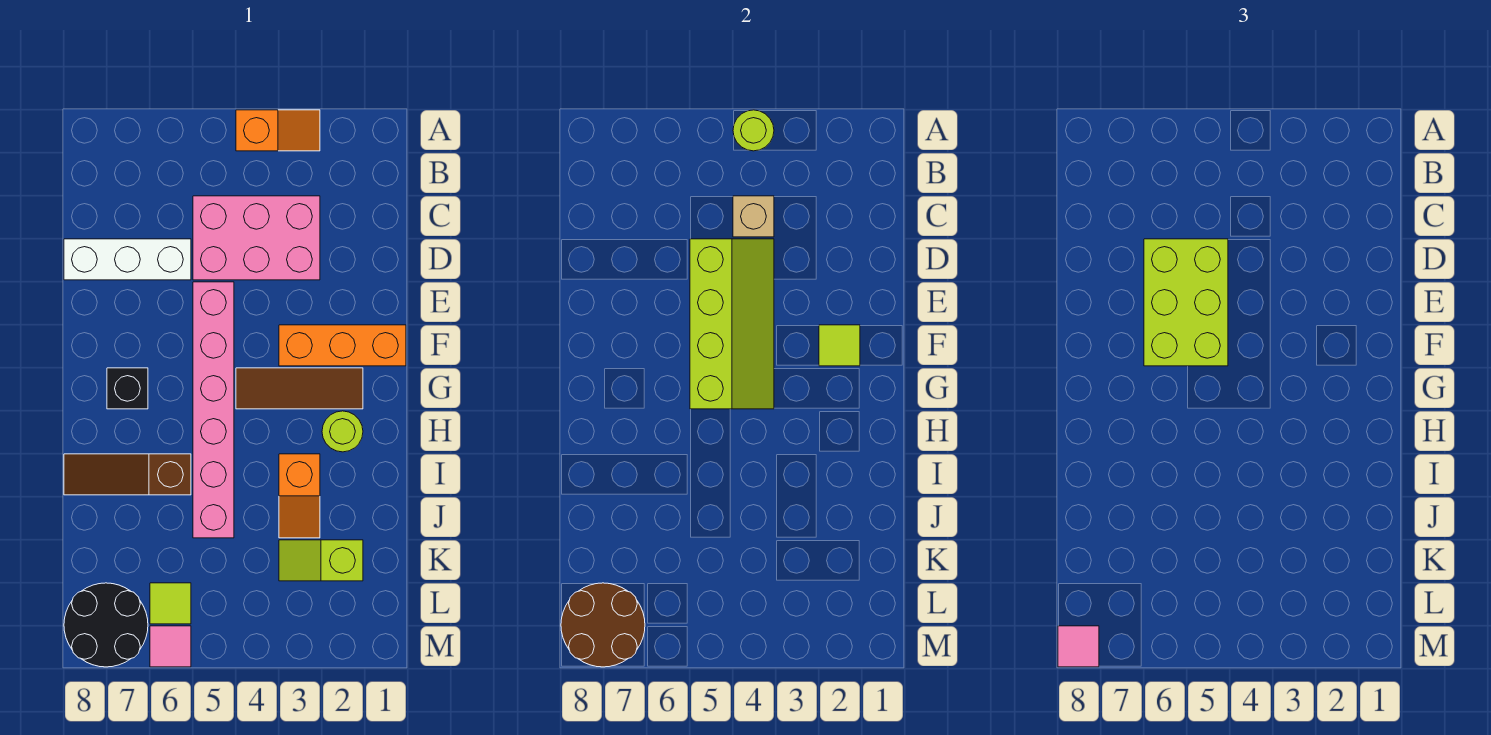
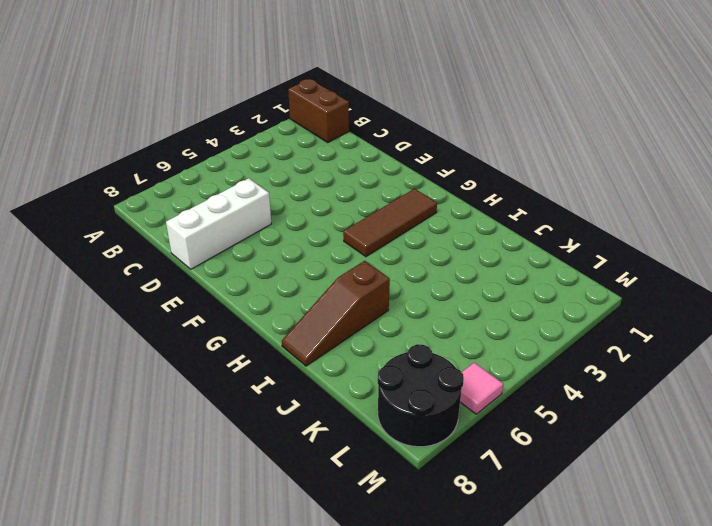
brown 1x2 brick [288,79,349,142] -> none
none -> orange 1x2 slope [236,110,320,151]
none -> pink 2x3 brick [193,196,320,280]
none -> pink 1x6 brick [193,282,234,538]

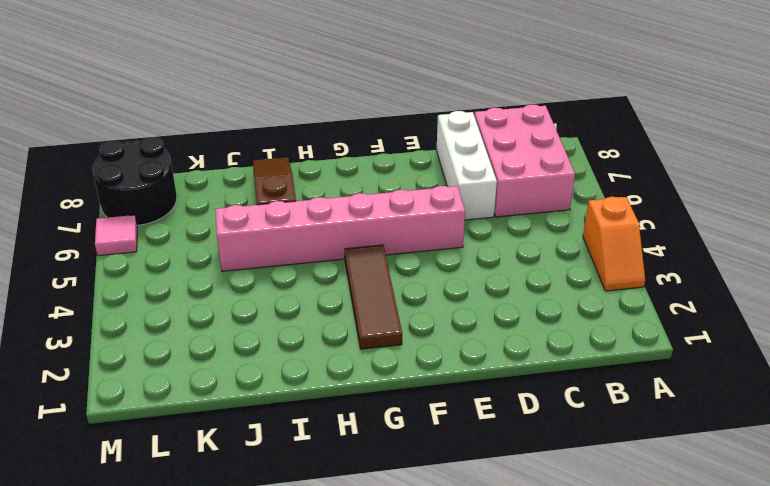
pink 2x3 brick [474,104,575,217] -> pink 2x3 brick moved to [193,196,320,280]
none -> orange 1x3 brick [279,325,406,366]
none -> black 1x1 brick [107,368,148,409]
none -> lime 1x1 round brick [322,411,363,452]

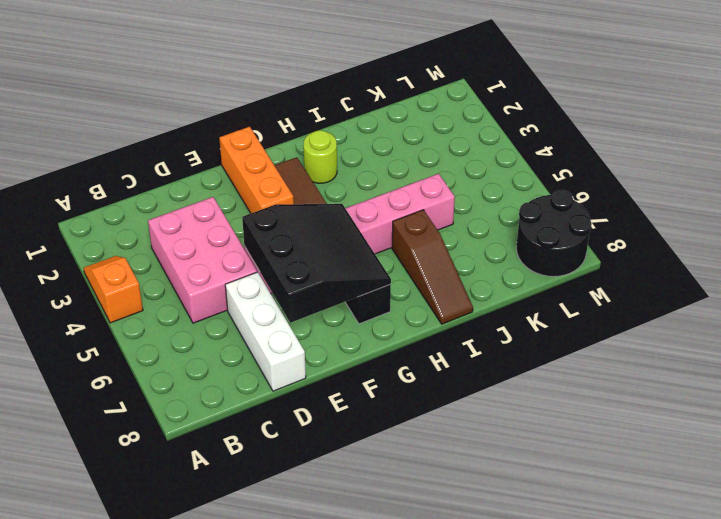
black 3x3 slope [242,204,391,323] -> lime 2x4 slope [690,239,774,409]
none -> orange 1x2 slope [279,454,320,538]
none -> lime 1x2 slope [279,540,363,581]
none -> lime 1x1 tile [150,583,191,624]

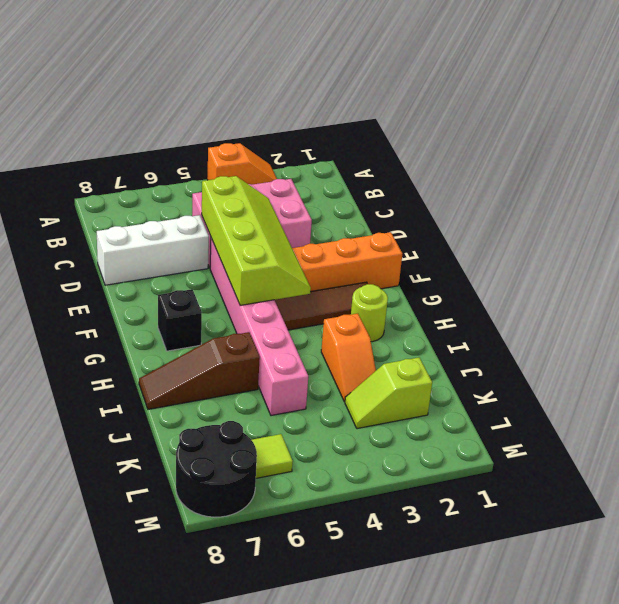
none -> pink 1x1 tile [150,626,191,667]
none -> lime 1x1 round brick [733,110,774,151]
none -> tan 1x1 brick [733,196,774,237]

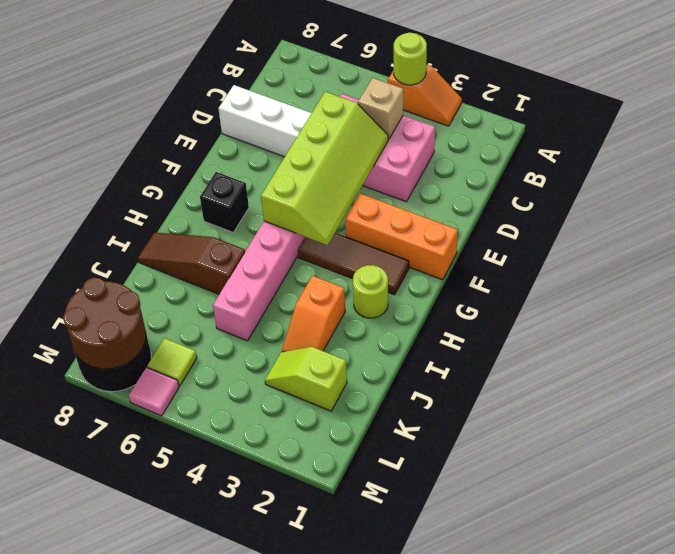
none -> lime 1x1 tile [819,325,860,366]
none -> lime 2x3 brick [1144,239,1228,366]
none -> pink 1x1 tile [1058,626,1099,667]

